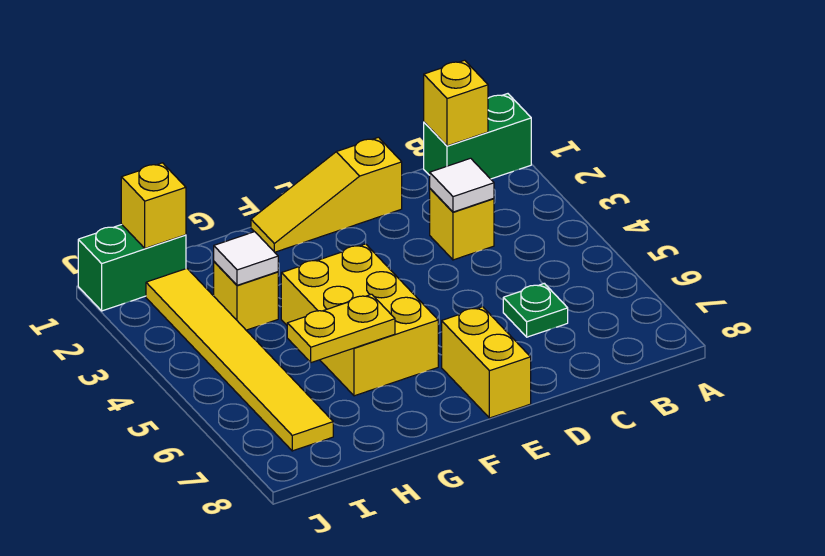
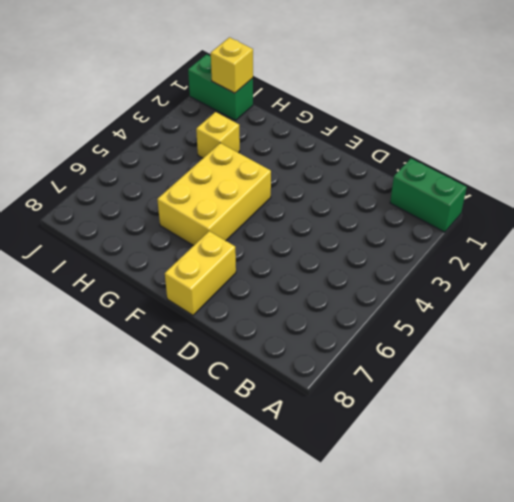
none -> yellow 1x1 brick [430,189,494,260]
none -> green 1x1 plate [503,283,568,337]
none -> yellow 1x3 slope [251,137,402,252]

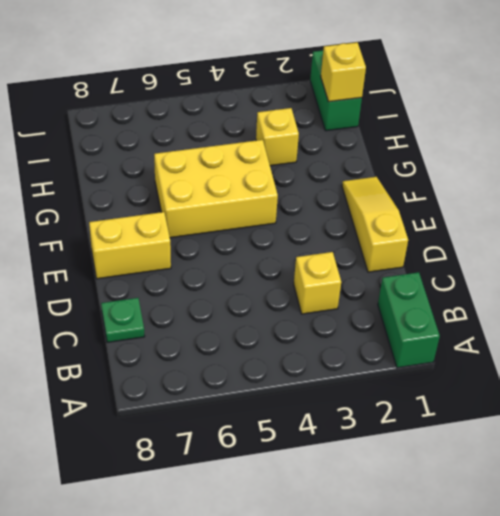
green 1x1 plate [101,298,145,342] -> green 1x1 plate moved to [503,283,568,337]
none -> yellow 1x6 tile [146,268,333,451]
none -> yellow 1x1 brick [424,60,488,146]
none -> white 1x1 tile [430,158,494,212]

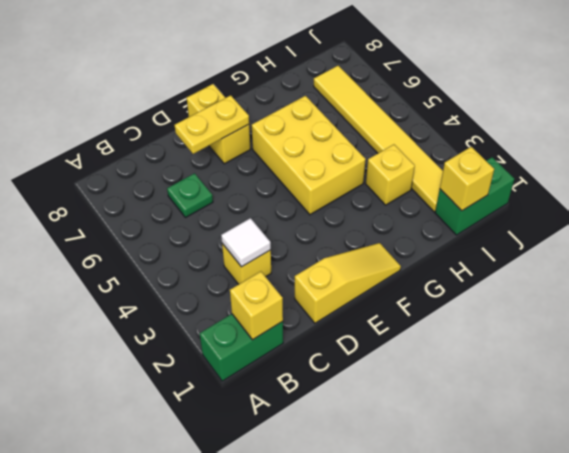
yellow 1x2 plate [175,95,249,154] -> yellow 1x2 plate moved to [287,294,395,363]
none -> white 1x1 tile [214,232,278,285]

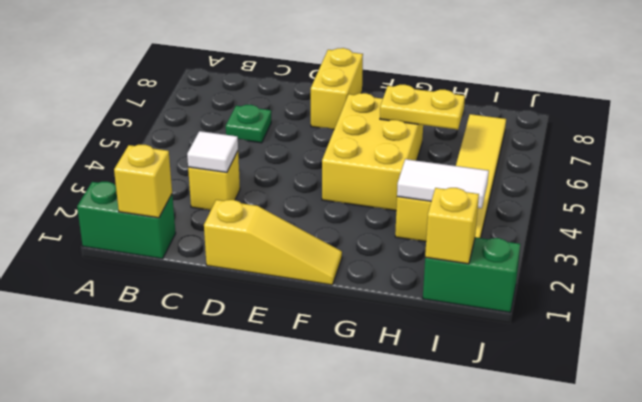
white 1x2 tile [397,159,489,208] -> white 1x1 tile [214,232,278,285]

